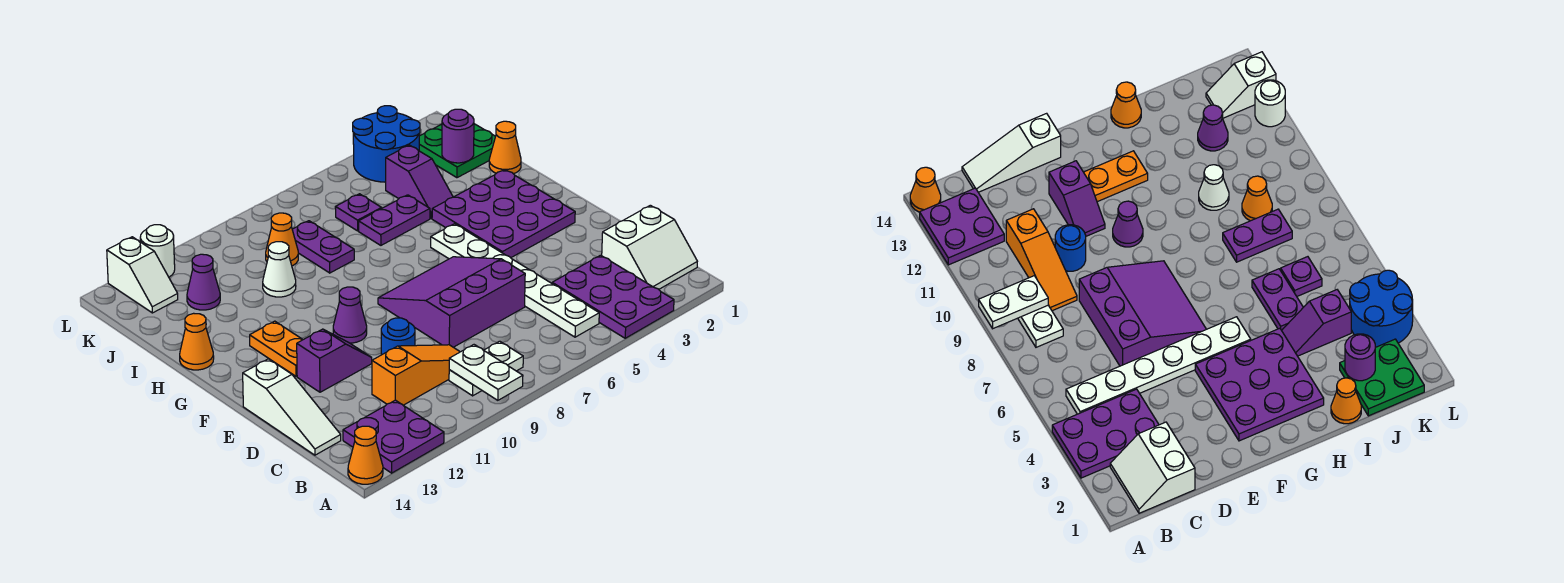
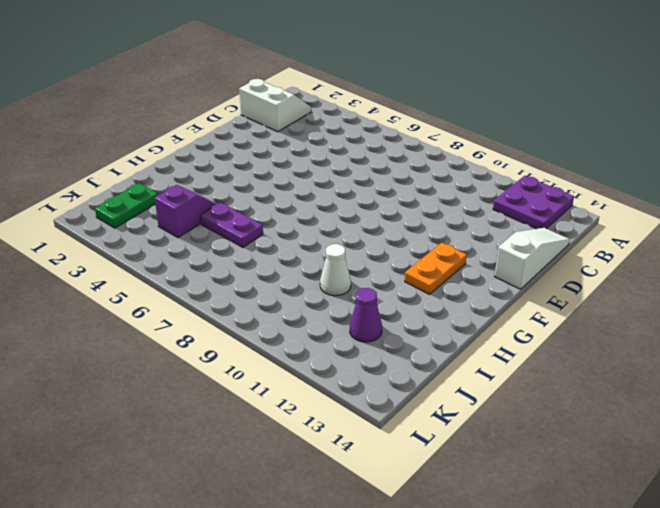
green 1x2 plate [95,183,158,228] -> green 2x2 plate [419,124,496,178]
none -> purple 2x3 plate [552,255,674,338]
none -> orange 1x1 cone [348,426,383,484]
none -> white 1x6 plate [431,224,599,337]

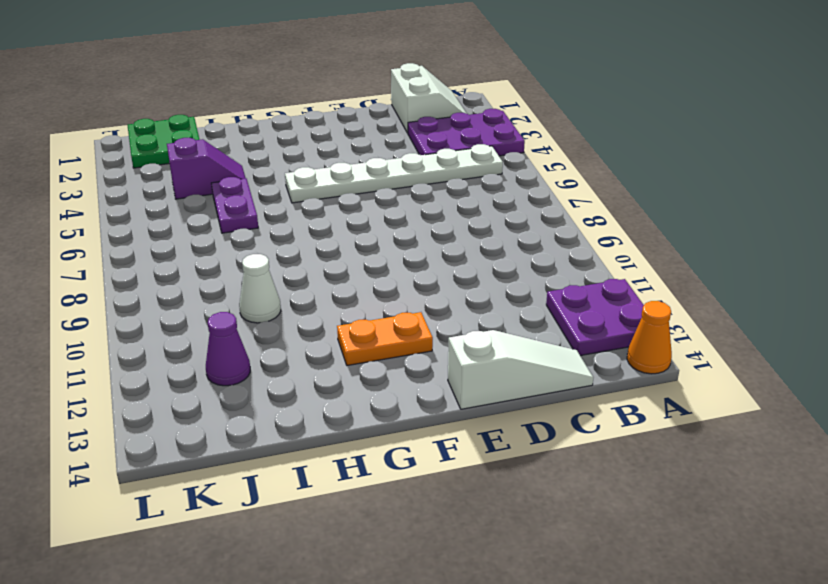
none -> white 1x2 plate [449,341,523,396]
none -> orange 1x3 slope [372,345,460,405]
none -> purple 3x3 slope [378,257,525,347]

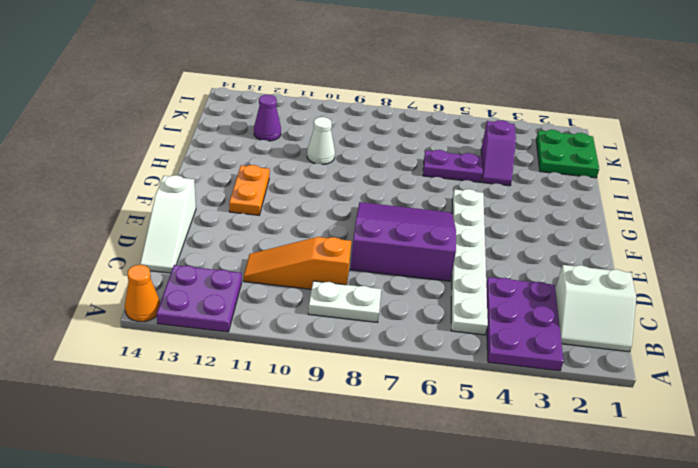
orange 1x3 slope [244,237,351,289] -> orange 1x3 slope turned to [372,345,460,405]
none -> blue 1x1 round brick [381,318,415,355]
none -> purple 1x2 slope [297,329,372,392]
none -> purple 3x3 plate [432,169,575,258]

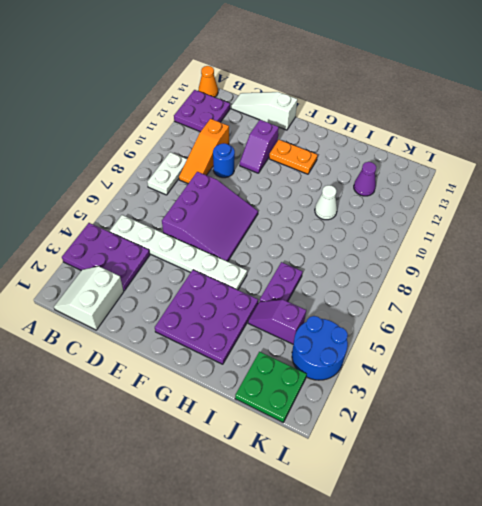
none -> purple 1x1 cone [333,287,367,343]
none -> orange 1x1 cone [180,313,214,370]
none -> orange 1x1 cone [489,121,521,174]

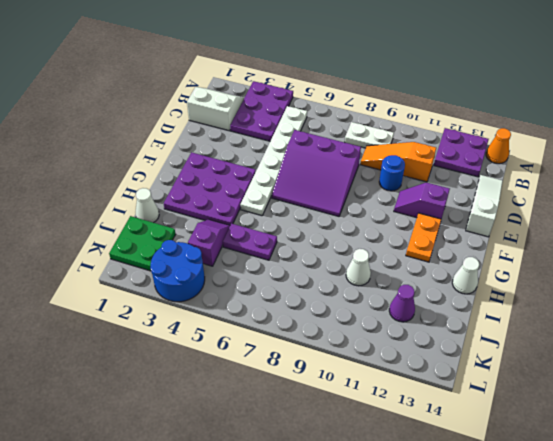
white 1x1 cone [452,257,479,294] -> orange 1x1 cone [180,313,214,370]
white 1x1 cone [136,188,159,223] -> orange 1x1 cone [489,121,521,174]
none -> purple 1x1 cone [333,287,367,343]
none -> purple 1x2 plate [292,221,354,273]
none -> purple 1x1 plate [335,194,382,231]

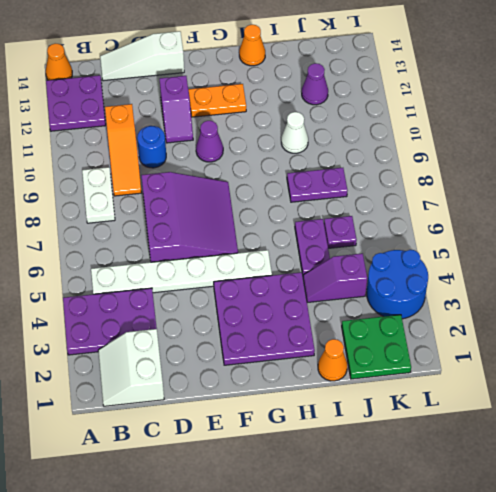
none -> orange 1x1 cone [266,213,298,266]
none -> white 1x2 slope [107,237,178,313]
none -> white 1x1 round brick [140,225,175,277]

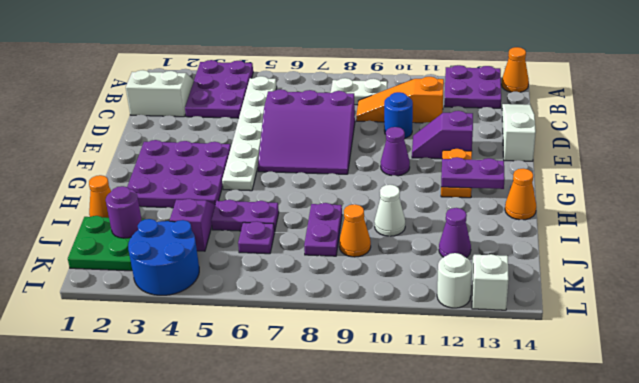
purple 1x2 plate [441,157,505,189] -> none
none -> white 1x2 plate [449,345,523,400]

